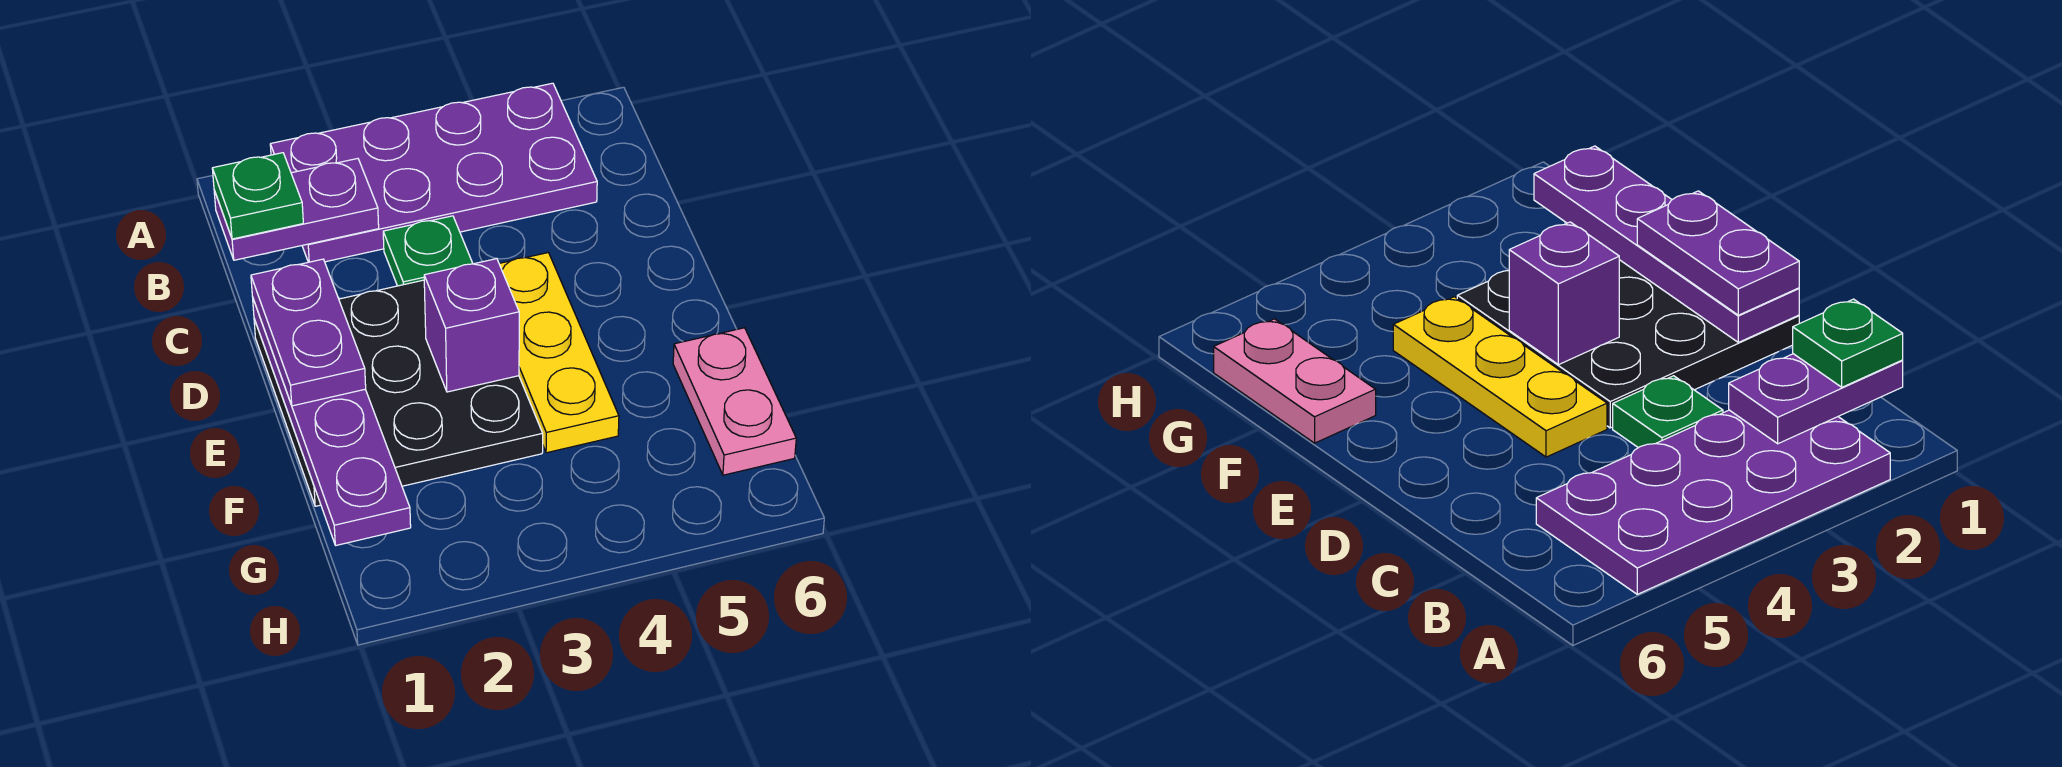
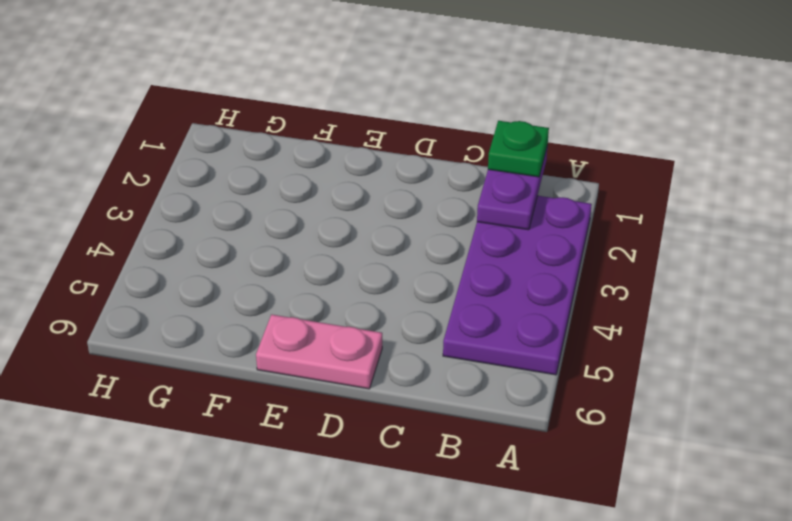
pink 1x2 plate [256,315,382,389] -> pink 1x2 plate moved to [673,328,796,475]
none -> green 1x1 plate [383,216,473,286]
none -> black 3x3 plate [254,280,543,506]

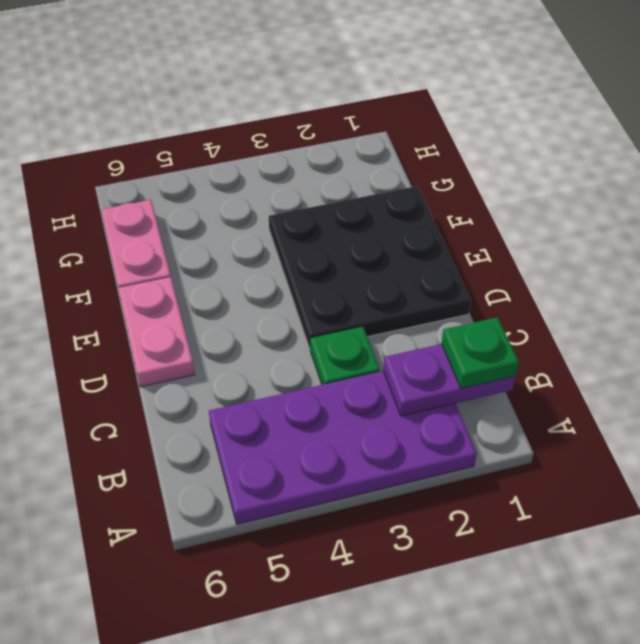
pink 1x2 plate [119,277,195,387] -> none
none -> yellow 1x3 plate [499,253,619,453]
none -> purple 1x4 plate [253,299,411,545]

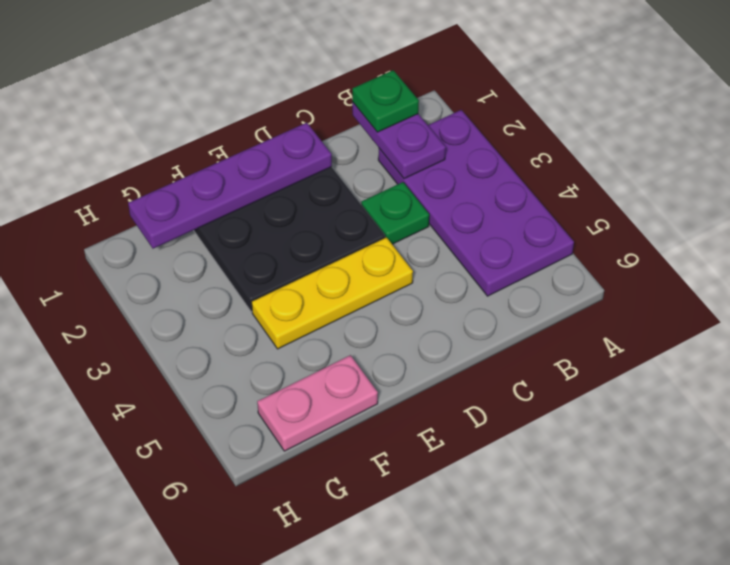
none -> purple 1x1 brick [424,259,519,392]
none -> purple 1x2 plate [251,259,366,406]

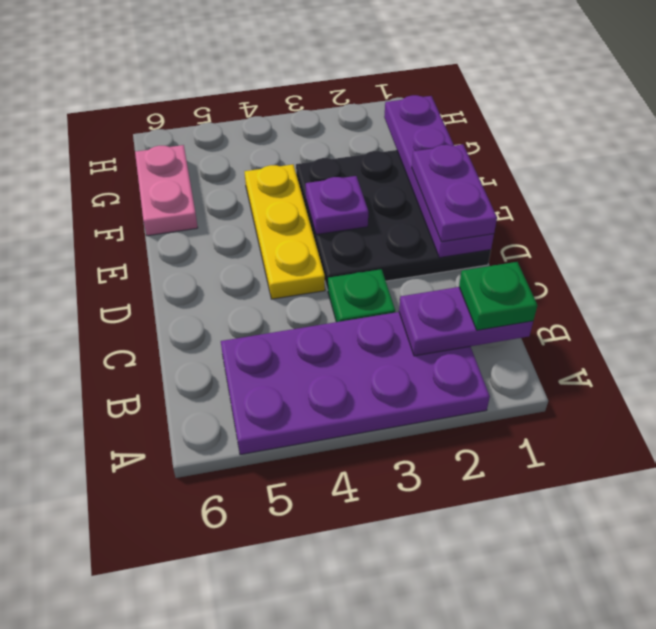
purple 1x1 plate [306,176,368,235] -> purple 1x1 brick [424,259,519,392]

